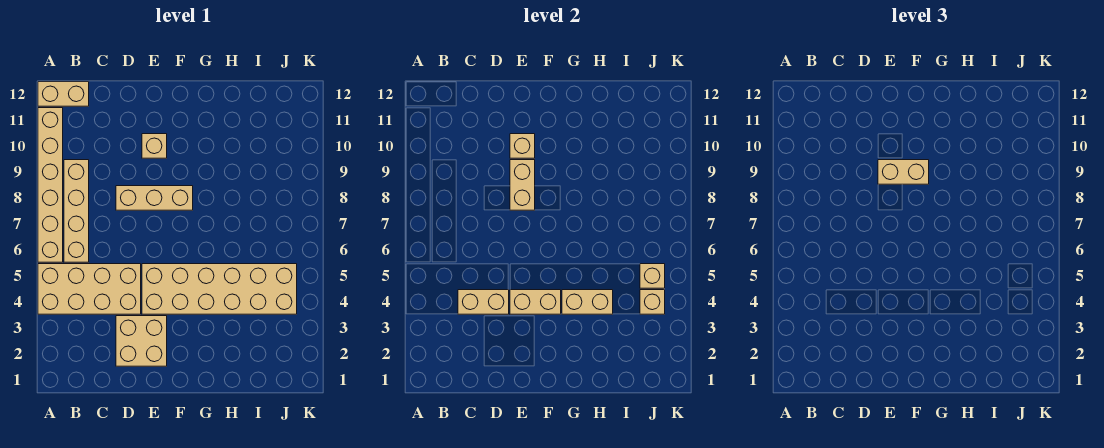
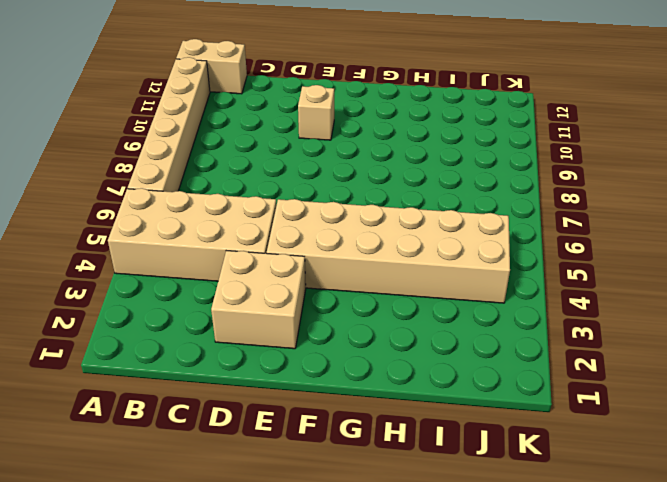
none -> tan 1x4 brick [64,160,89,262]
none -> tan 1x3 brick [116,186,193,210]
none -> tan 1x2 brick [458,290,509,314]

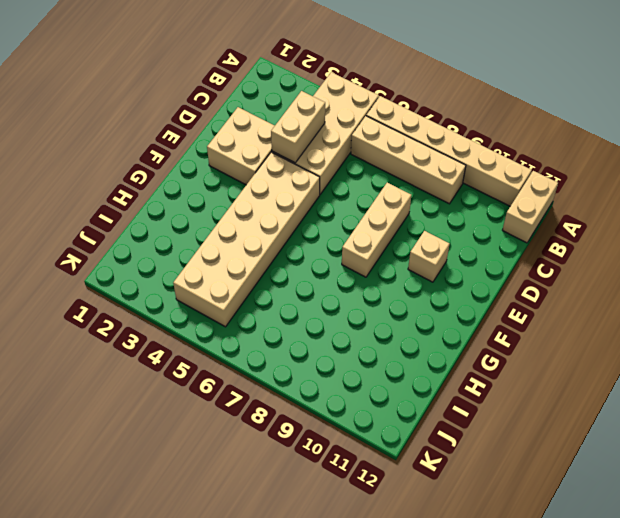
none -> tan 1x2 brick [510,290,561,314]
none -> tan 1x2 brick [510,160,535,210]
none -> tan 1x1 brick [510,134,535,158]

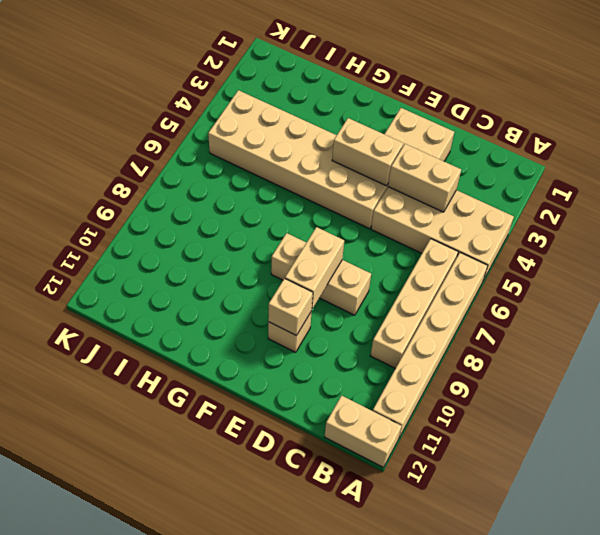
none -> tan 1x2 brick [562,290,613,314]
none -> tan 1x1 brick [640,290,665,314]
none -> tan 1x1 brick [640,264,665,288]

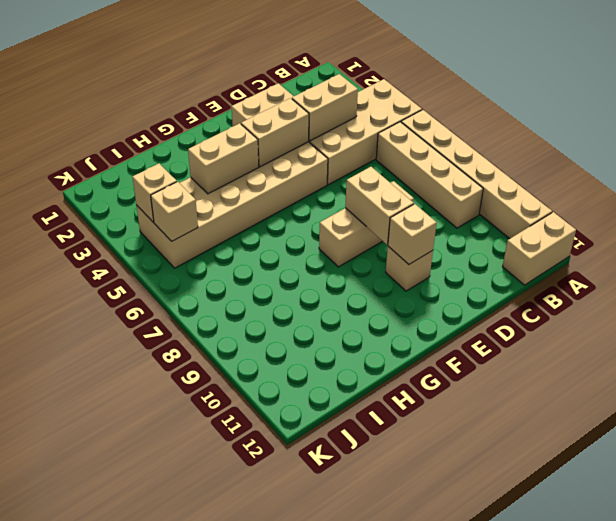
none -> tan 1x2 brick [878,160,929,184]

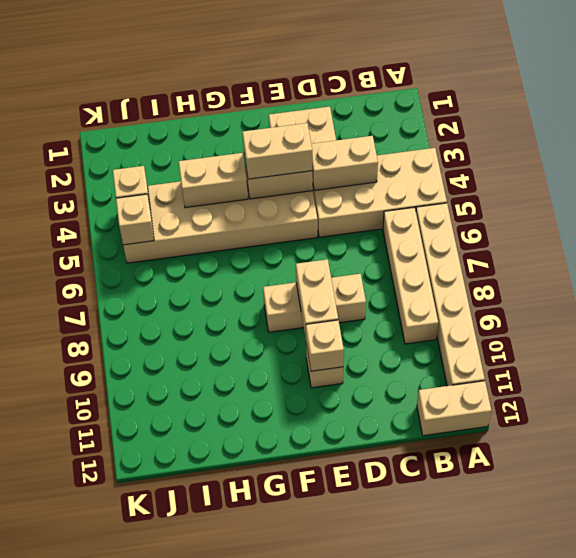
tan 1x2 brick [243,123,312,179] -> tan 1x2 brick moved to [878,160,929,184]

